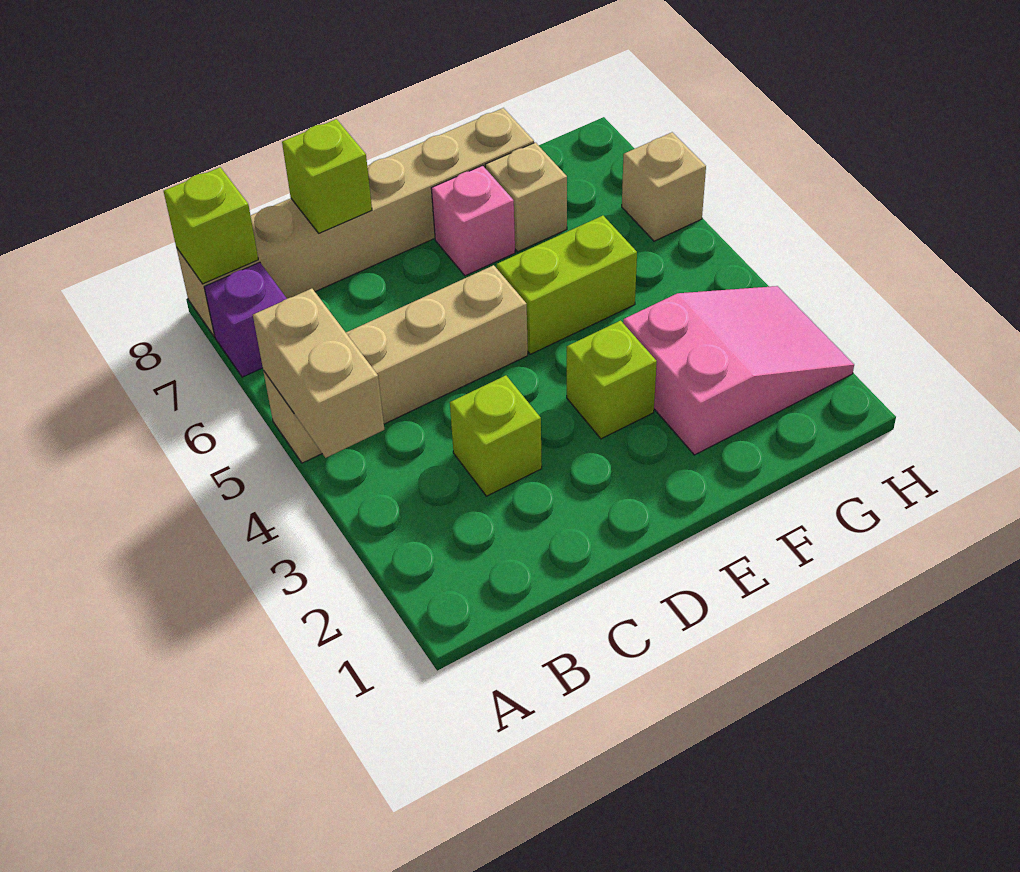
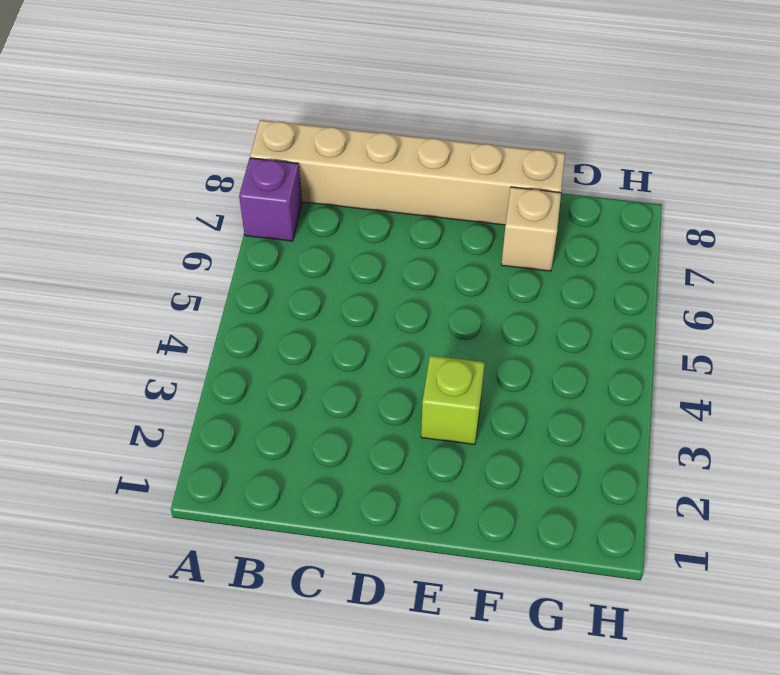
none -> tan 1x4 brick [263,265,528,463]
none -> lime 1x1 brick [450,375,542,496]
none -> lime 1x2 brick [497,216,637,354]

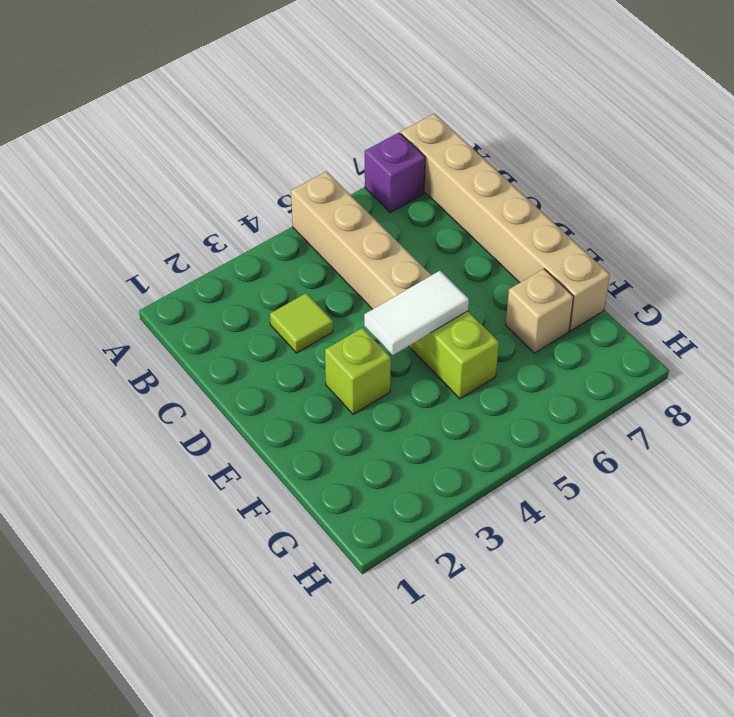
lime 1x1 tile [270,293,333,353] -> lime 1x1 brick [450,375,542,496]
white 1x2 tile [364,271,469,355] -> none
none -> pink 1x1 brick [431,165,515,276]
none -> pink 2x3 slope [623,286,854,455]
none -> tan 1x1 brick [622,132,706,241]

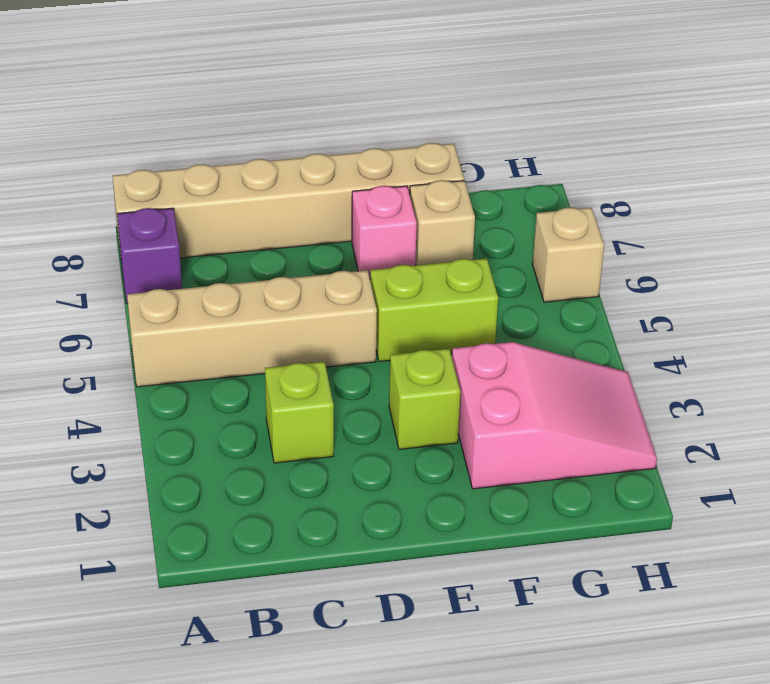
none -> tan 1x2 brick [253,289,384,458]
none -> lime 1x1 brick [164,167,258,284]
none -> lime 1x1 brick [282,119,372,233]

